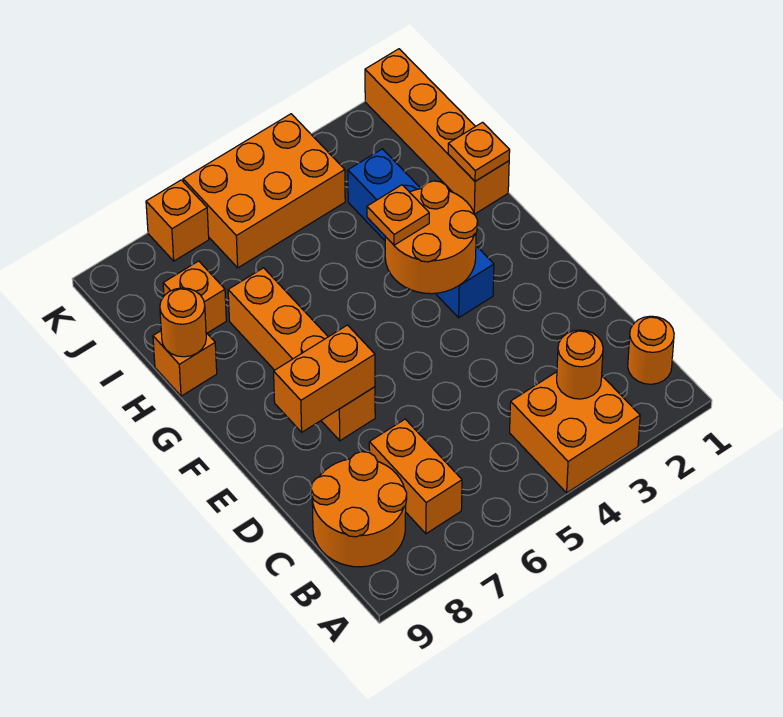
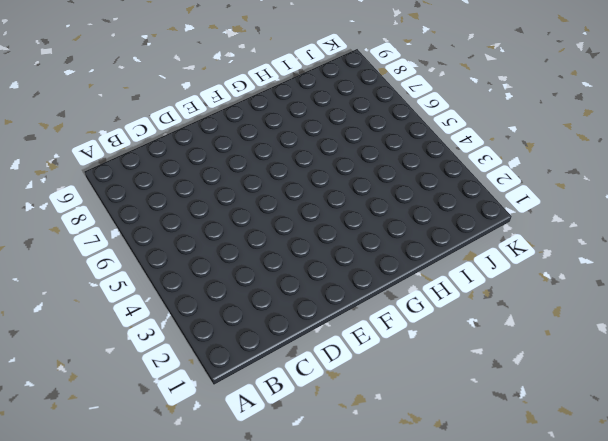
none -> orange 2x2 brick [510,372,640,493]
none -> orange 1x1 round brick [628,316,674,384]
none -> orange 1x2 brick [369,419,462,534]

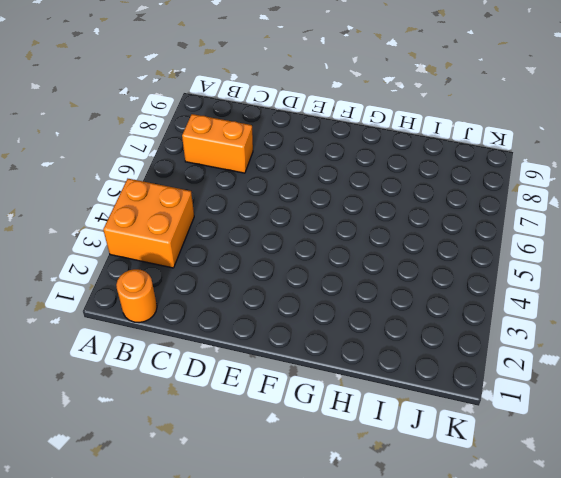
none -> orange 2x2 round brick [311,452,407,567]
none -> orange 1x4 brick [228,268,375,441]
none -> blue 1x4 brick [348,149,494,318]

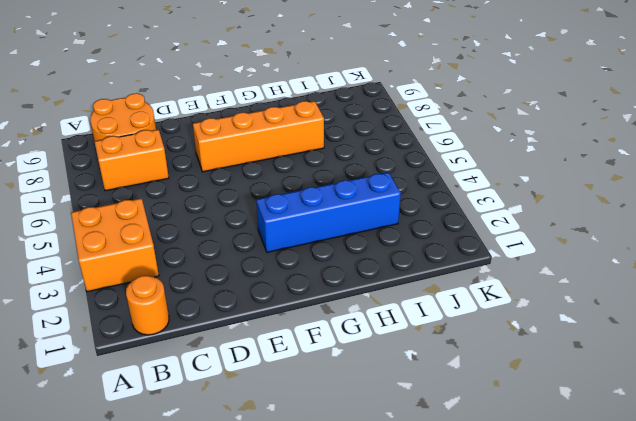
none -> orange 1x4 brick [365,49,509,214]
none -> orange 1x1 brick [153,331,217,396]
none -> orange 1x1 brick [163,261,226,333]

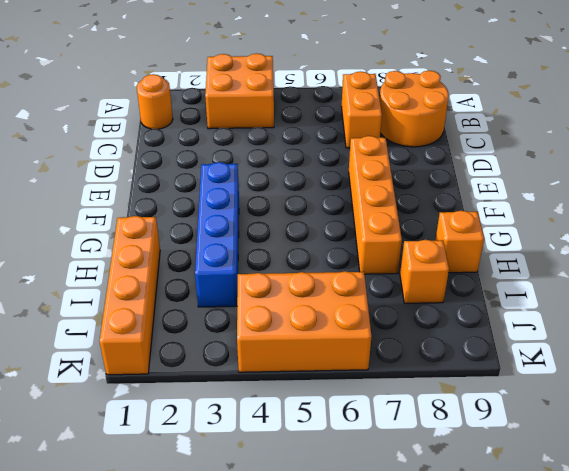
none -> orange 1x1 brick [146,180,209,261]
none -> orange 1x1 round brick [557,330,603,399]
none -> orange 1x2 brick [274,325,375,432]

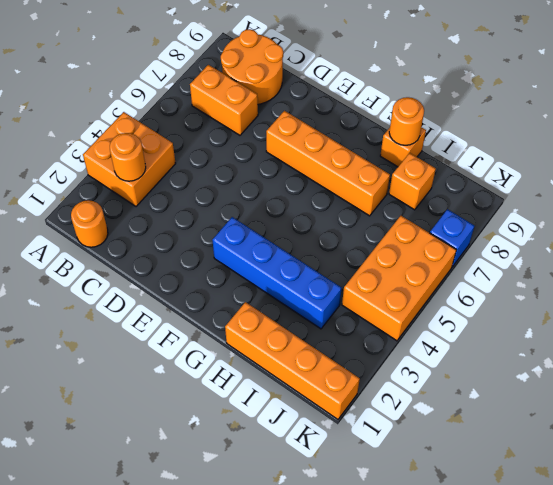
blue 1x1 brick [430,209,474,267] -> orange 1x1 brick [146,180,209,261]
none -> orange 1x2 brick [274,325,375,432]
none -> orange 2x2 round brick [385,181,478,294]
none -> orange 1x1 plate [448,122,510,181]

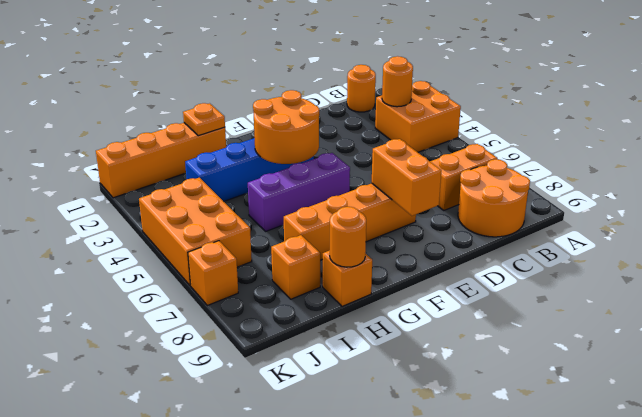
purple 1x3 brick [248,153,350,232] -> none
none -> orange 1x1 plate [367,185,429,245]

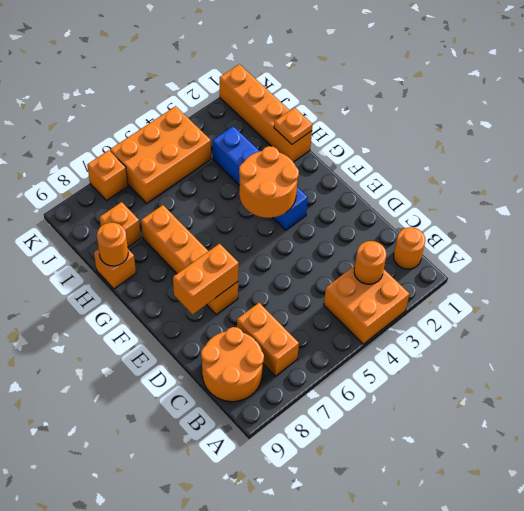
none -> orange 1x1 plate [367,185,429,245]

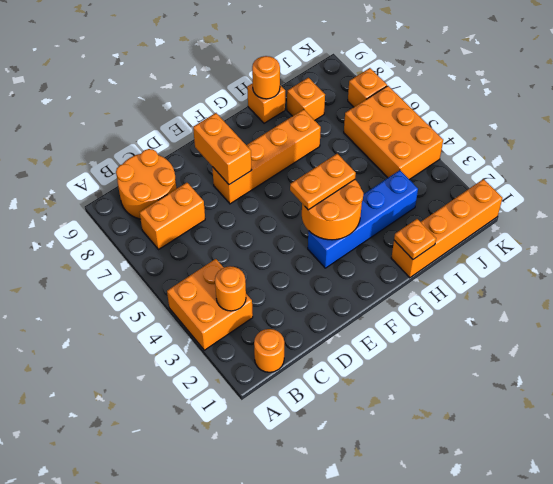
orange 1x2 plate [290,154,356,210] -> orange 1x1 plate [367,185,429,245]

